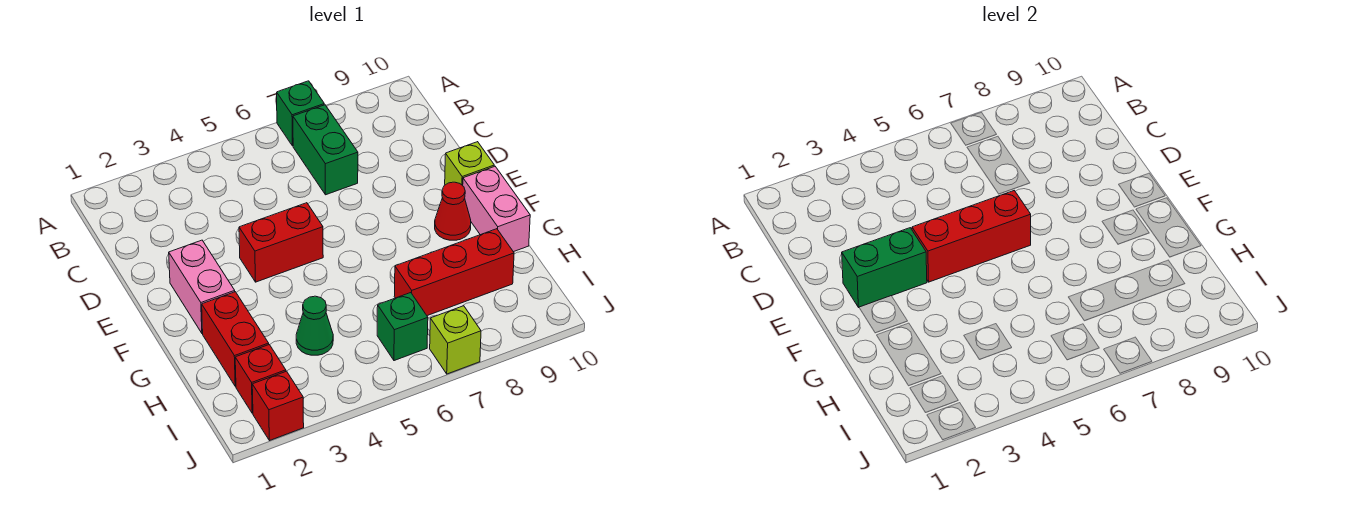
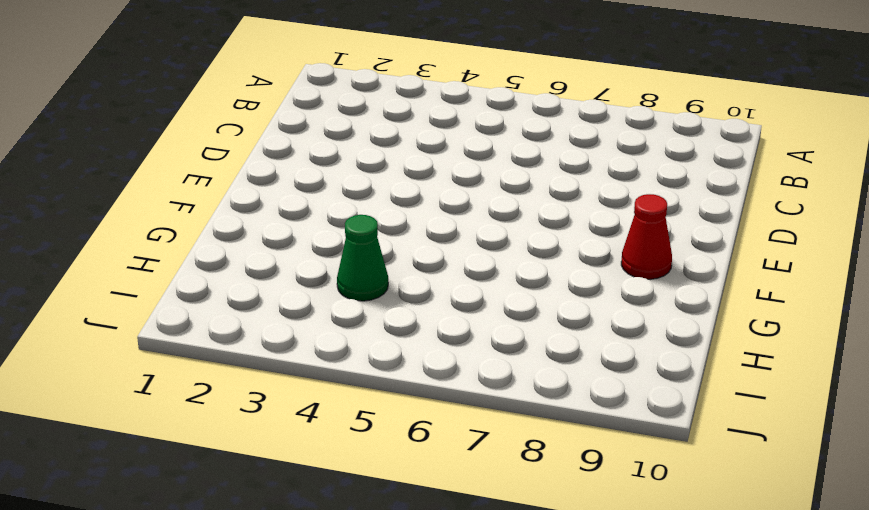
none -> green 1x1 brick [277,81,324,146]
none -> green 1x2 brick [293,105,358,195]
none -> pink 1x2 brick [169,240,235,333]

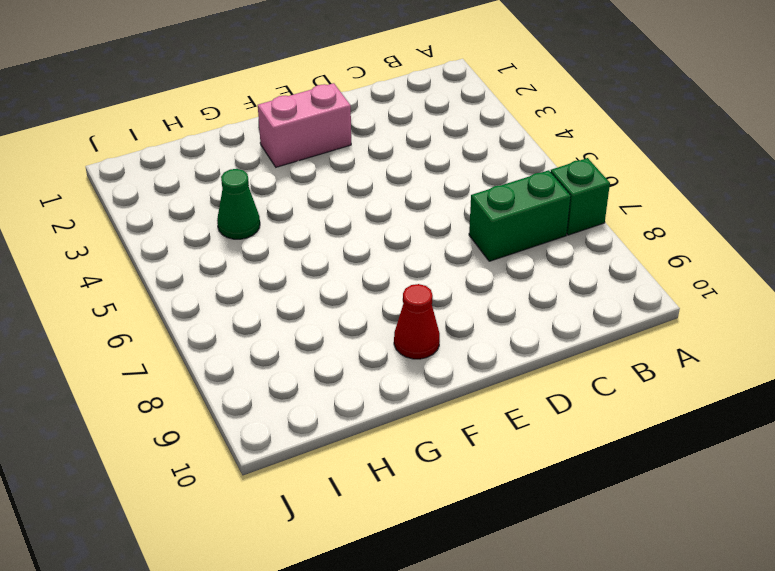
none -> red 1x2 brick [239,203,323,282]
none -> lime 1x1 brick [445,142,494,186]
none -> pink 1x2 brick [463,166,530,252]

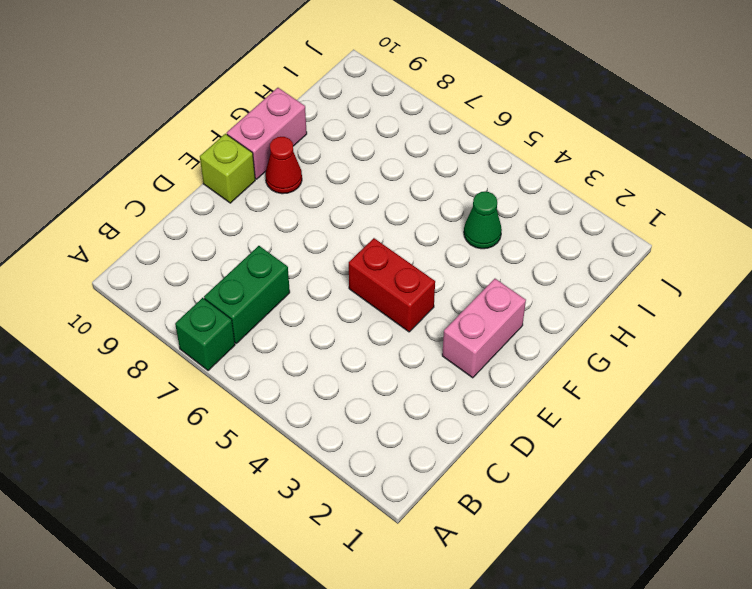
none -> red 1x2 brick [202,292,269,386]
none -> red 1x3 brick [394,229,514,316]
none -> red 1x1 brick [235,345,286,413]

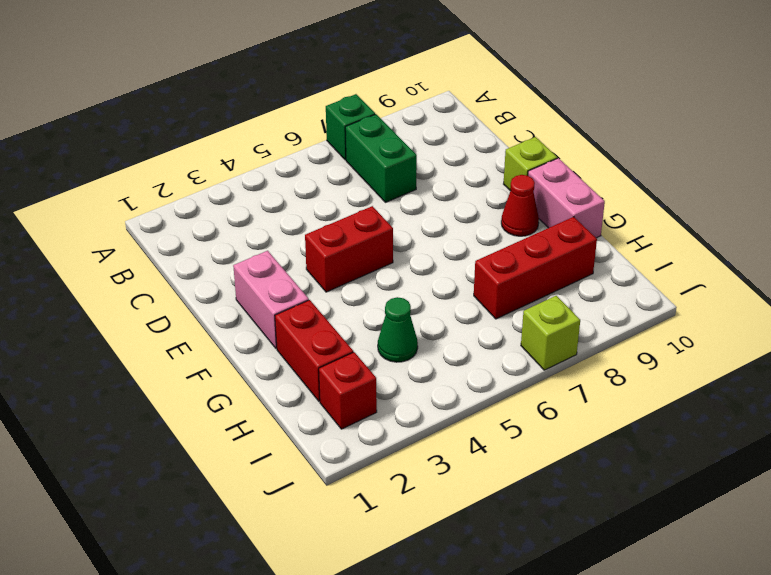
none -> green 1x1 brick [377,293,428,361]
none -> red 1x1 brick [252,371,304,441]
none -> green 1x2 brick [842,228,927,307]

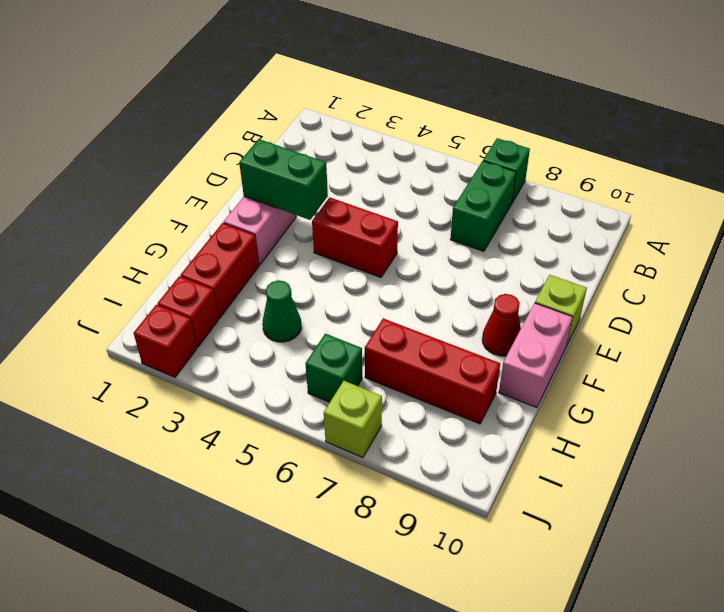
none -> red 1x3 brick [912,191,1031,282]

